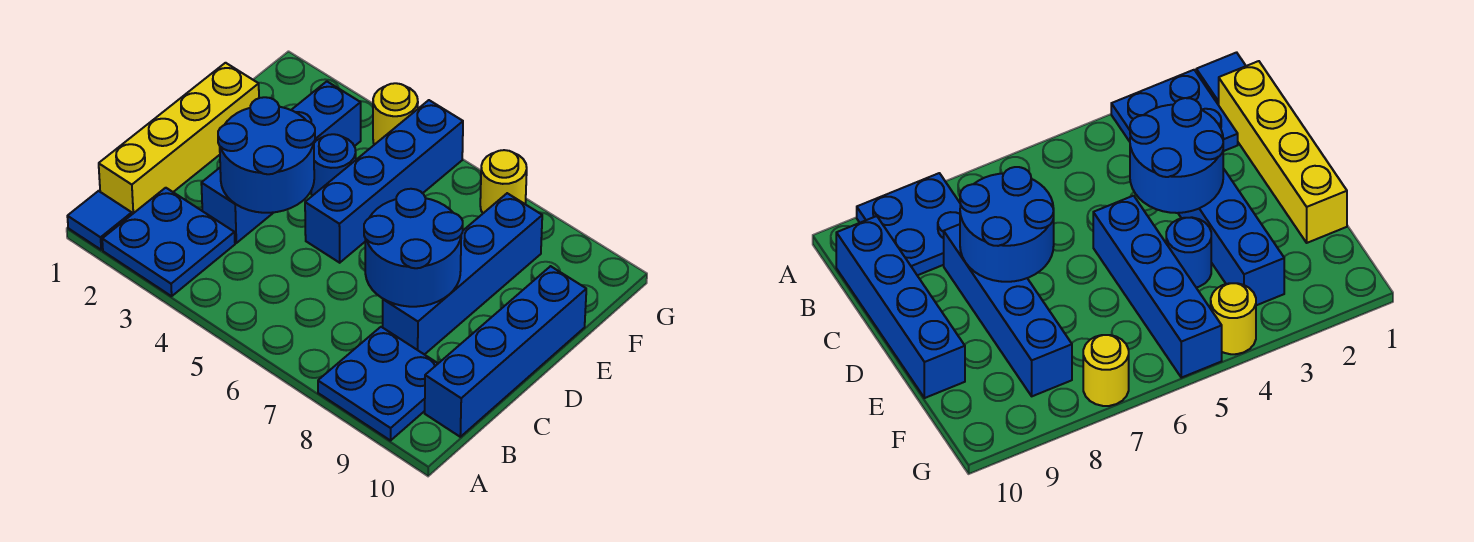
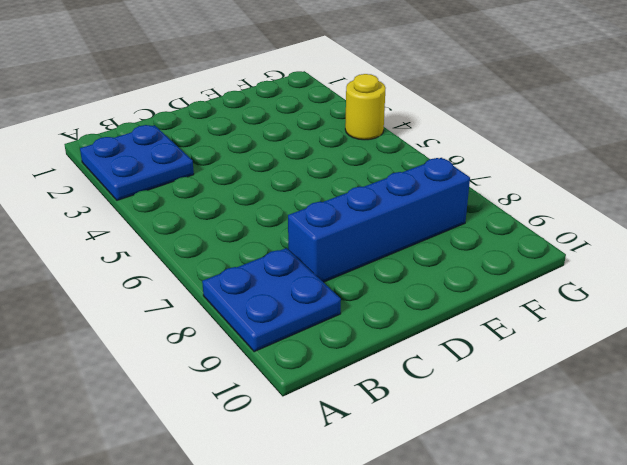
none -> blue 1x1 tile [67,191,132,250]
none -> yellow 1x4 brick [99,63,259,214]
none -> blue 1x4 brick [425,266,586,437]

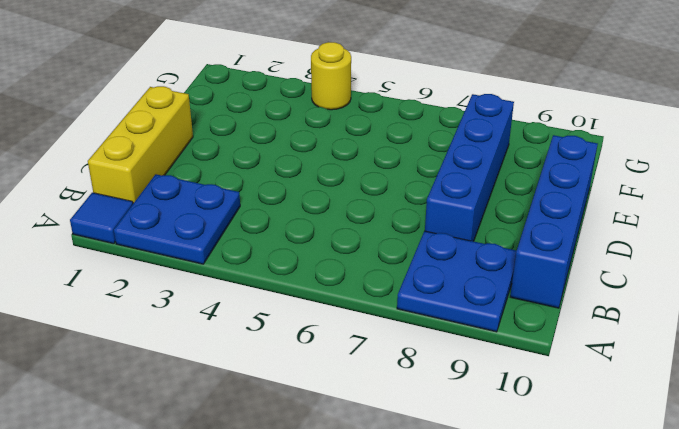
yellow 1x3 brick [88,86,193,203] -> yellow 1x4 brick [99,63,259,214]
none -> blue 1x4 brick [201,81,361,243]
none -> blue 1x4 brick [305,100,463,263]
none -> blue 1x1 round brick [311,134,356,196]

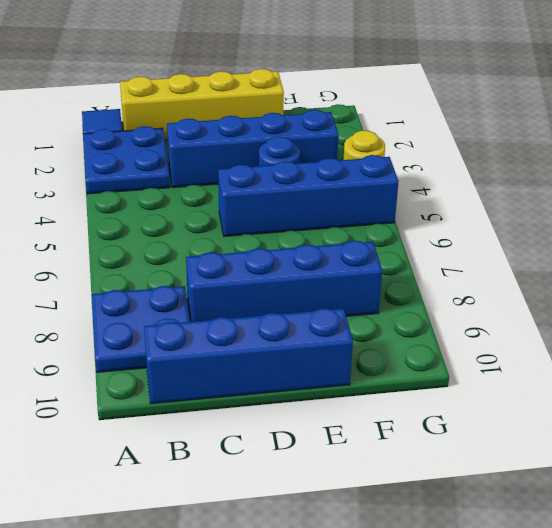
none -> yellow 1x1 round brick [480,150,527,213]
none -> blue 2x2 round brick [218,97,315,213]
none -> blue 2x2 round brick [364,189,463,307]

